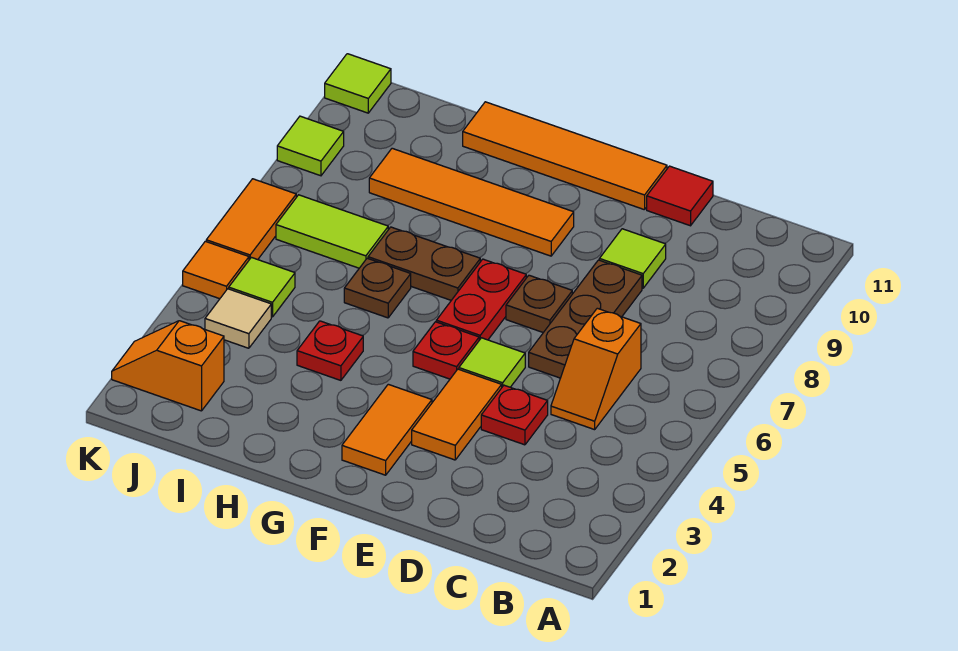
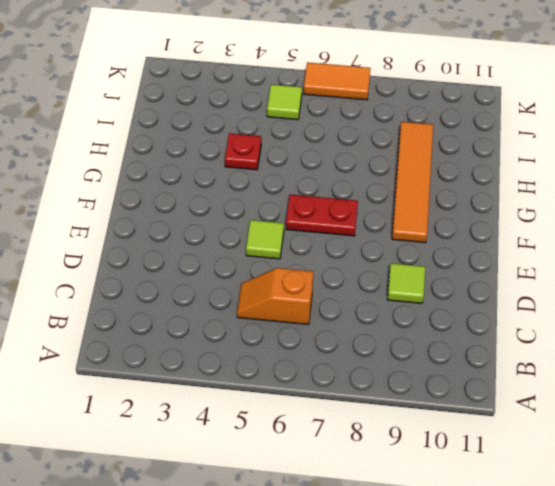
none -> red 1x1 plate [481,385,548,445]
none -> brown 1x3 plate [529,260,642,378]
none -> red 1x1 tile [647,166,713,226]

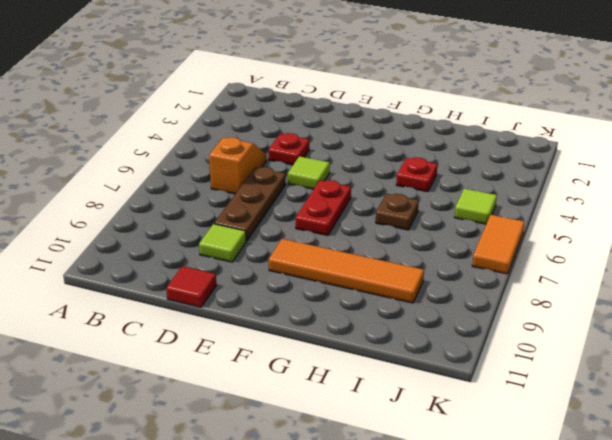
none -> orange 1x2 tile [412,369,502,460]
none -> brown 1x1 plate [506,275,572,333]
none -> orange 1x4 tile [463,102,667,210]

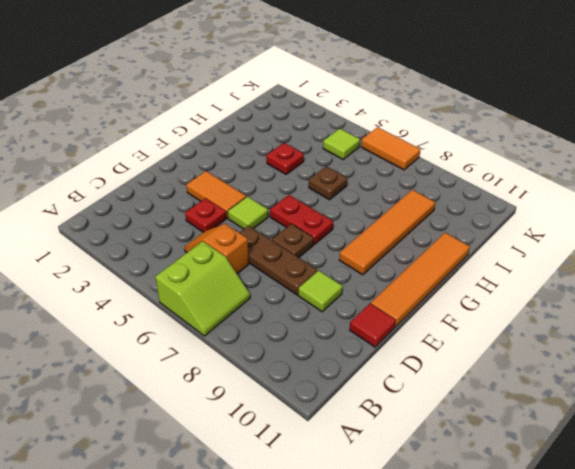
lime 2x2 slope [155,241,250,336] -> none
none -> orange 1x2 tile [342,384,432,475]
none -> red 1x1 plate [413,322,479,379]
none -> brown 1x2 plate [368,227,480,300]

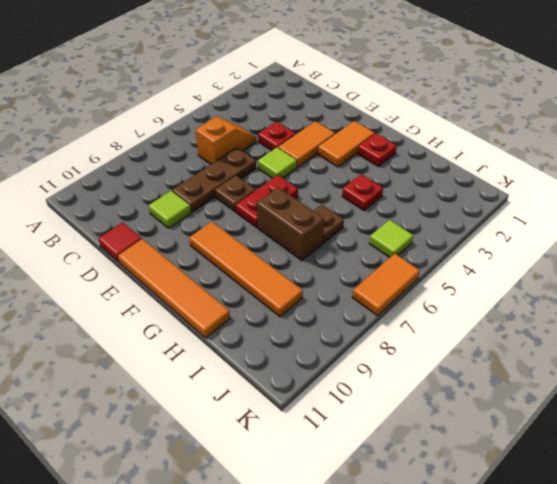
red 1x1 plate [358,133,397,167] -> red 1x1 plate moved to [413,322,479,379]
brown 1x2 brick [257,187,324,261] -> brown 1x2 plate [368,227,480,300]
none -> lime 1x2 tile [276,195,388,268]
none -> orange 1x2 slope [112,321,224,411]
none -> tan 1x1 tile [205,289,271,348]

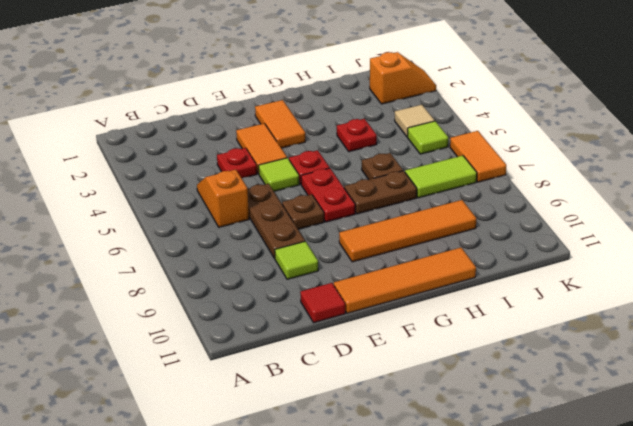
none -> orange 1x1 tile [183,241,249,299]
none -> lime 1x1 tile [277,116,344,176]
none -> lime 1x1 tile [325,54,391,113]

